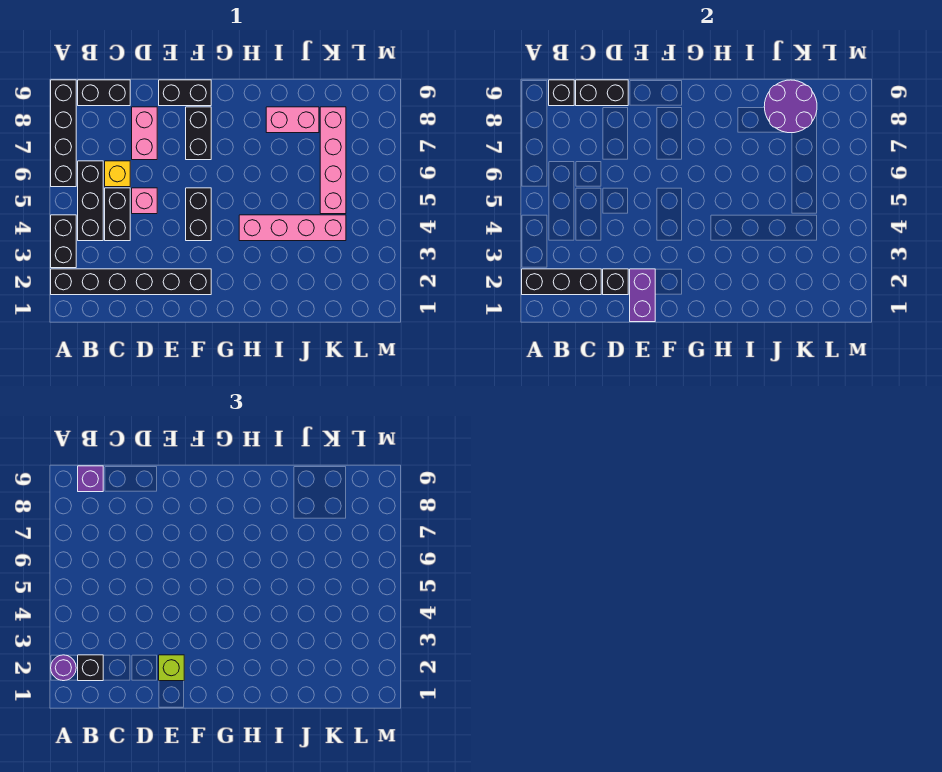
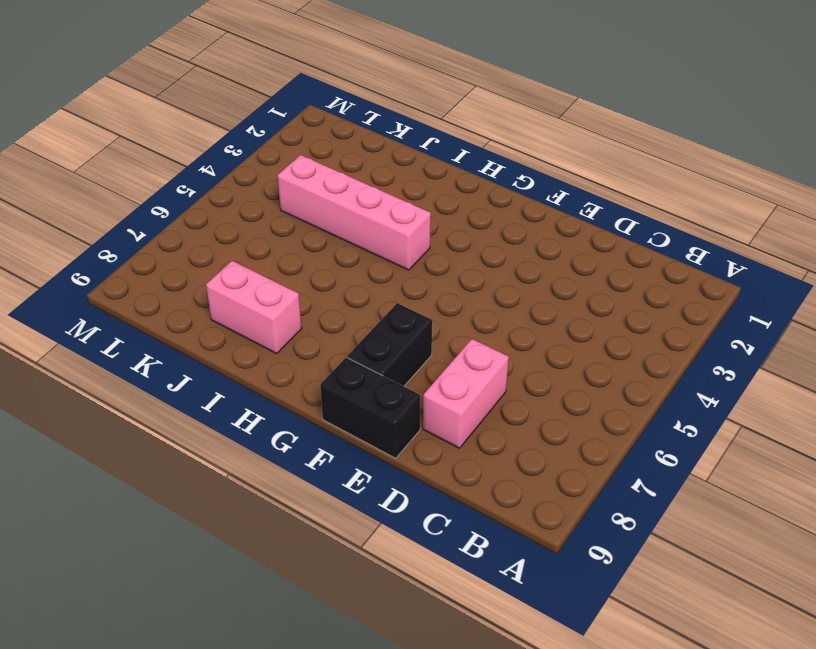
none -> black 1x6 brick [51,269,211,295]
none -> black 1x2 brick [51,215,76,268]
none -> black 1x4 brick [51,80,76,187]

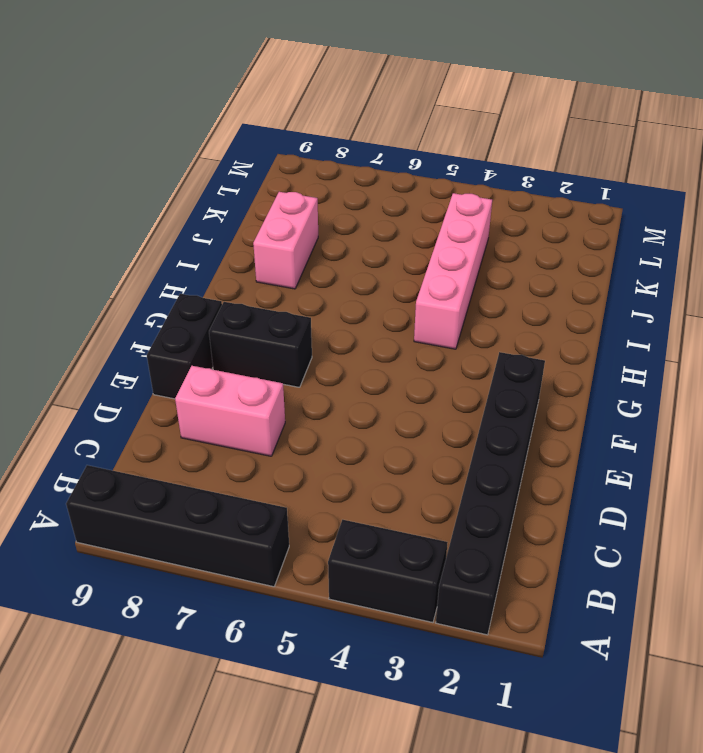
none -> black 1x3 brick [78,161,103,241]
none -> black 1x2 brick [78,80,130,106]
none -> black 1x2 brick [105,188,130,241]

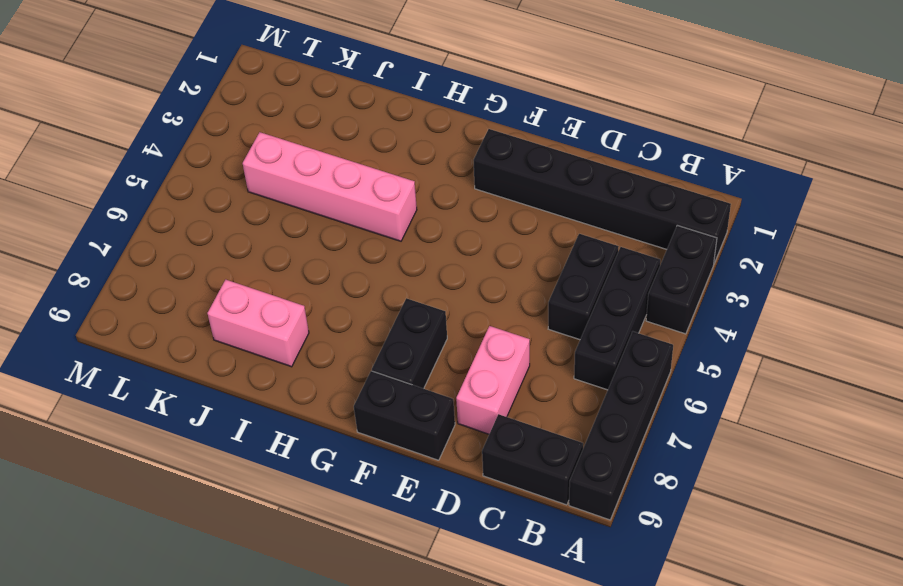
none -> yellow 1x1 brick [105,161,130,187]
none -> pink 1x1 brick [132,188,157,214]
none -> black 1x2 brick [186,188,211,241]

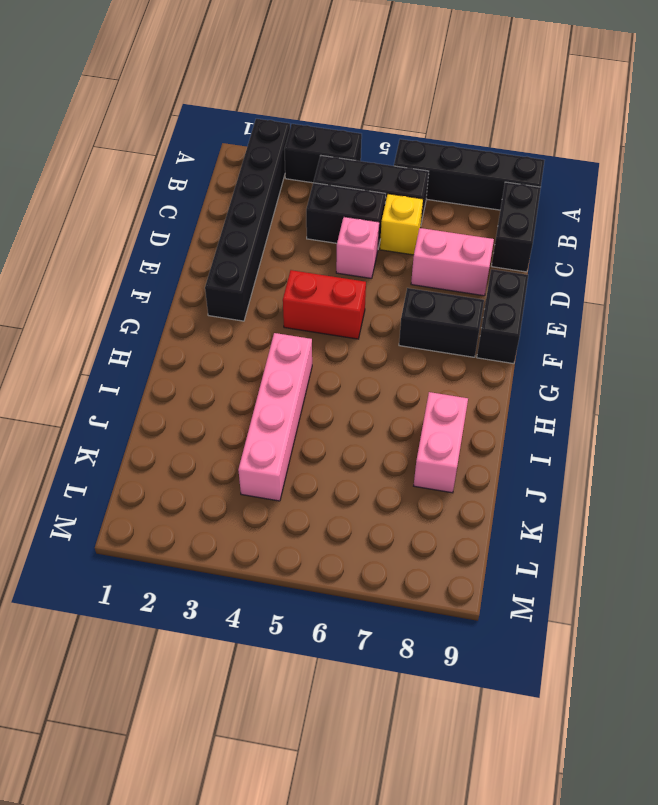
red 1x2 brick [283,270,366,339] -> black 1x2 brick [186,188,211,241]
none -> pink 1x4 brick [320,107,346,214]
none -> black 1x3 brick [522,269,601,295]
none -> black 1x1 brick [549,80,574,106]

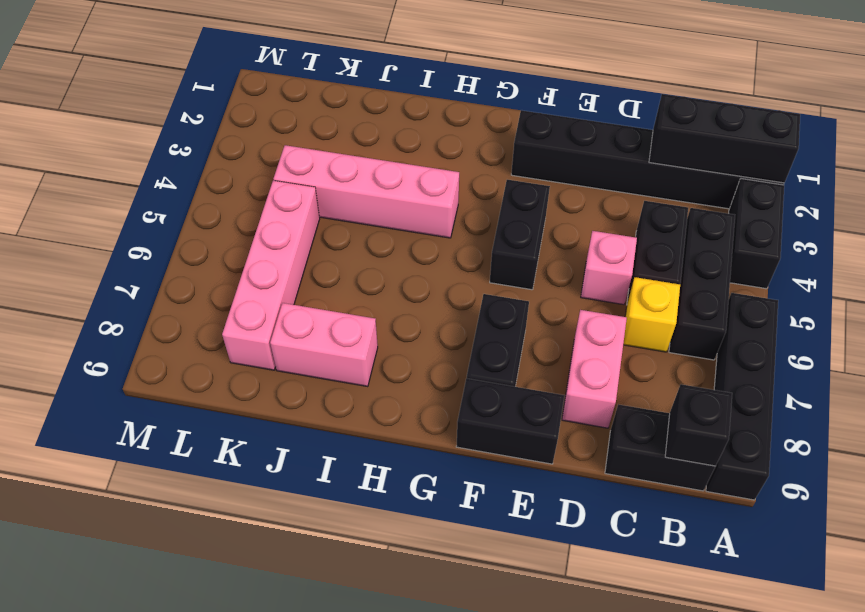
none -> black 1x2 brick [576,80,628,106]
none -> black 1x1 brick [603,269,628,295]
none -> purple 1x2 brick [630,269,655,322]

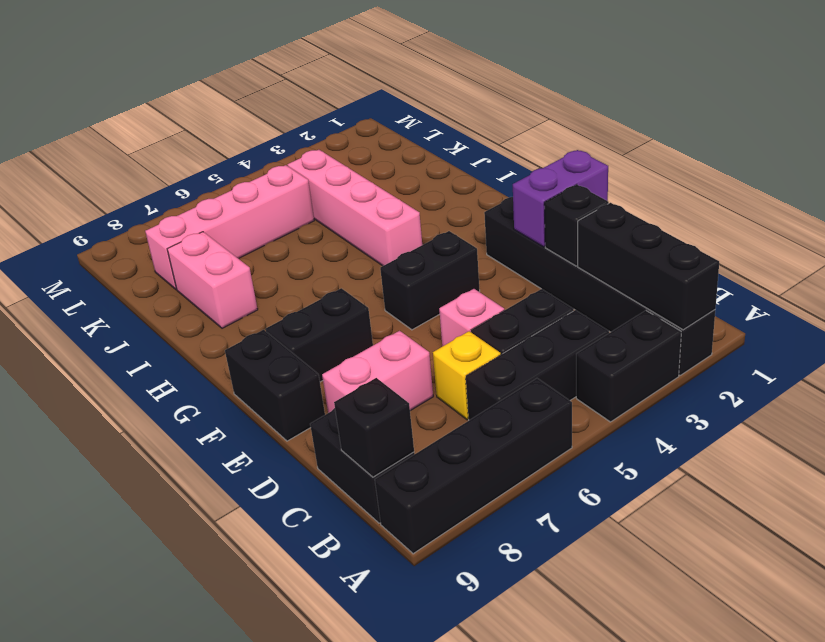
none -> black 1x2 brick [576,80,628,106]
none -> purple 2x2 round brick [764,80,817,133]
none -> purple 1x1 round brick [51,655,76,681]

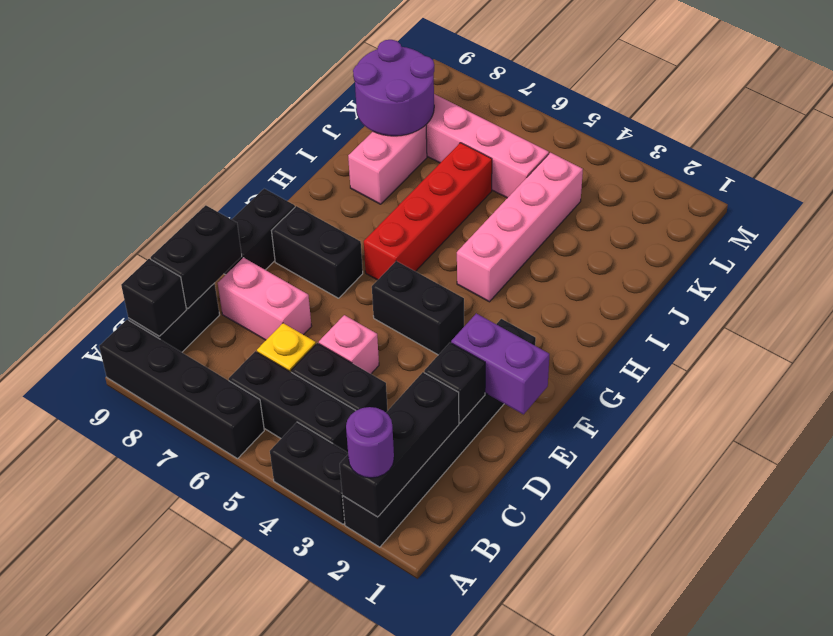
red 1x4 brick [364,143,492,280] -> none
none -> black 1x1 brick [78,655,103,681]
none -> purple 1x1 brick [78,466,103,492]
none -> lime 1x1 brick [159,655,184,681]

